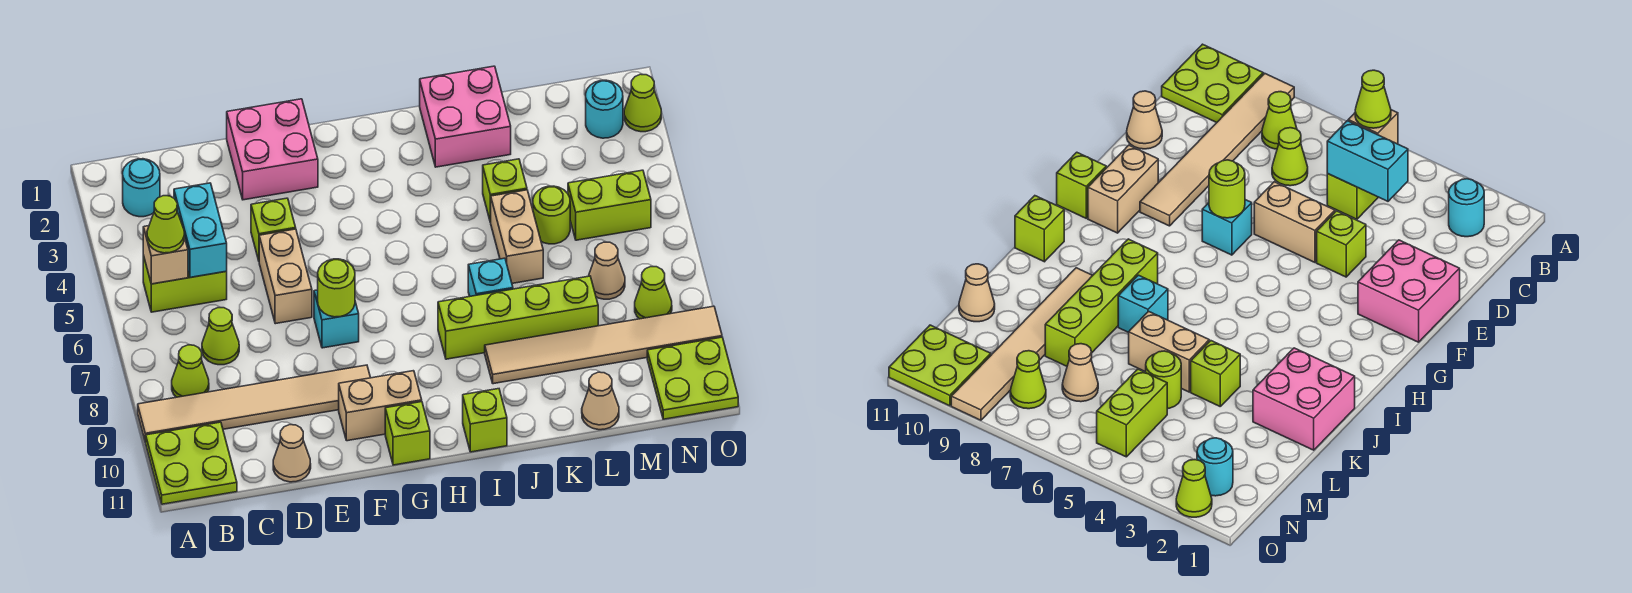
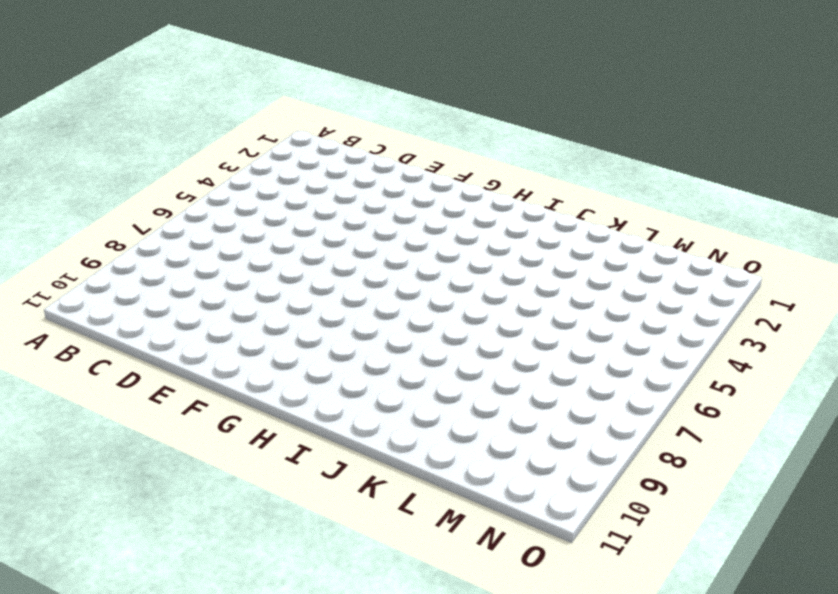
none -> tan 1x6 tile [138,365,370,442]
none -> lime 2x2 plate [146,422,237,504]
none -> cyan 1x1 round brick [123,159,160,217]
none -> lime 1x2 brick [143,255,227,312]

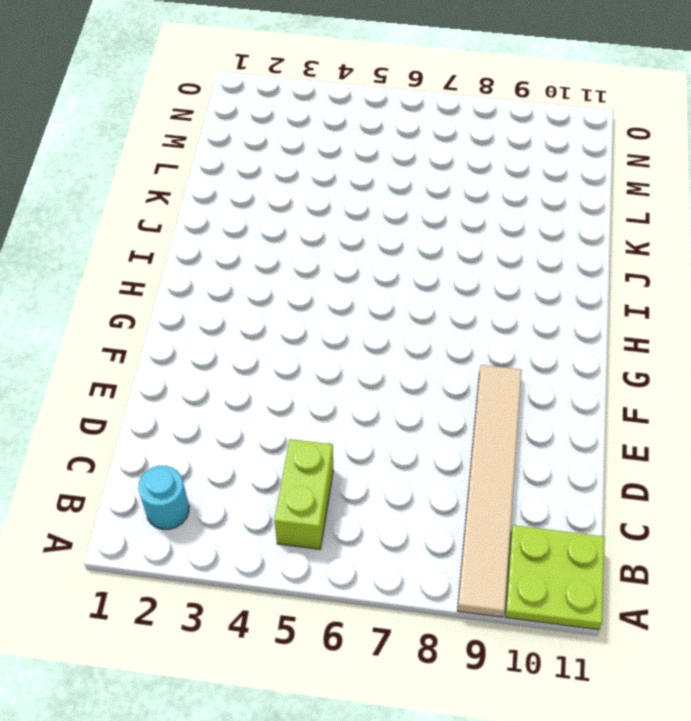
none -> lime 1x1 cone [172,345,209,397]
none -> lime 1x1 cone [202,308,239,365]
none -> tan 1x1 cone [273,425,311,482]
none -> pink 2x2 brick [227,99,318,200]

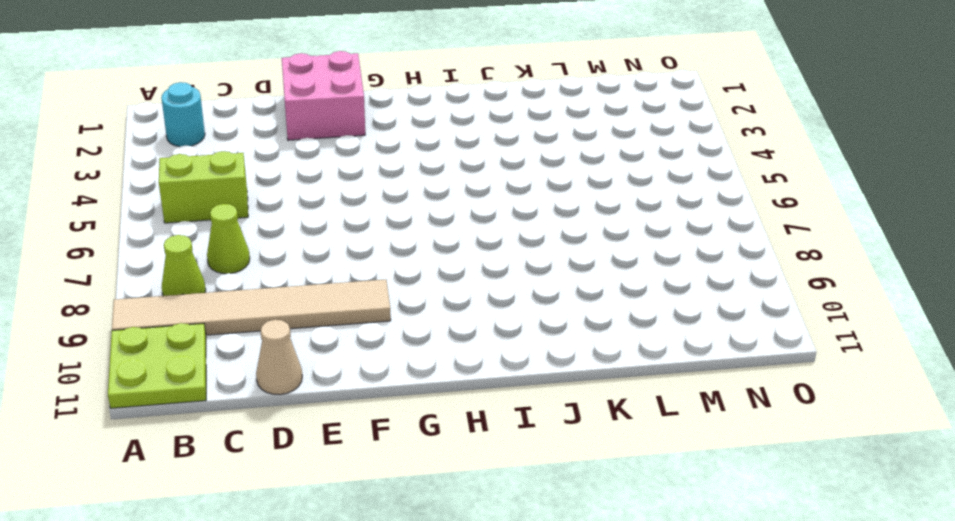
none -> lime 1x1 brick [251,198,296,261]
none -> tan 1x2 brick [259,229,312,324]
none -> cyan 1x1 brick [314,290,359,348]
none -> tan 1x2 brick [339,371,422,441]

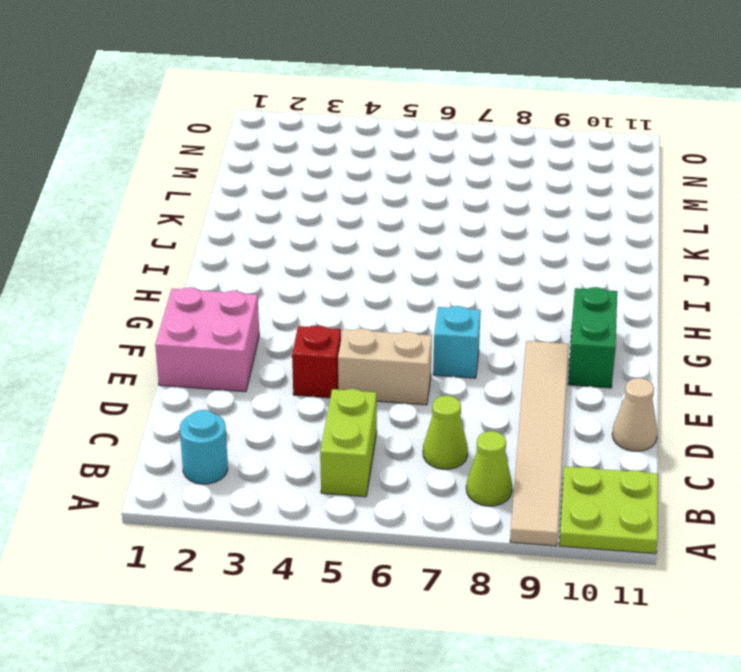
red 1x1 brick [292,325,341,398] -> lime 1x1 brick [251,198,296,261]
green 1x2 brick [568,287,617,388] -> tan 1x2 brick [339,371,422,441]
none -> lime 1x1 brick [385,402,430,465]
none -> lime 1x4 brick [438,276,598,359]
none -> lime 1x1 brick [463,389,507,452]
none -> pink 2x2 brick [420,66,511,167]

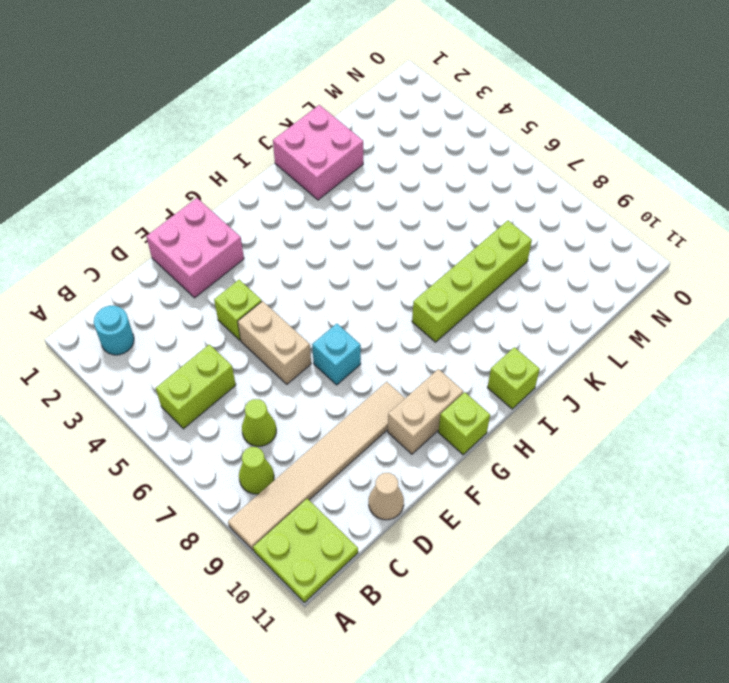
none -> cyan 1x1 brick [468,258,513,296]
none -> tan 1x6 tile [485,306,722,384]
none -> lime 1x1 brick [483,159,527,222]
none -> tan 1x2 brick [491,190,543,283]

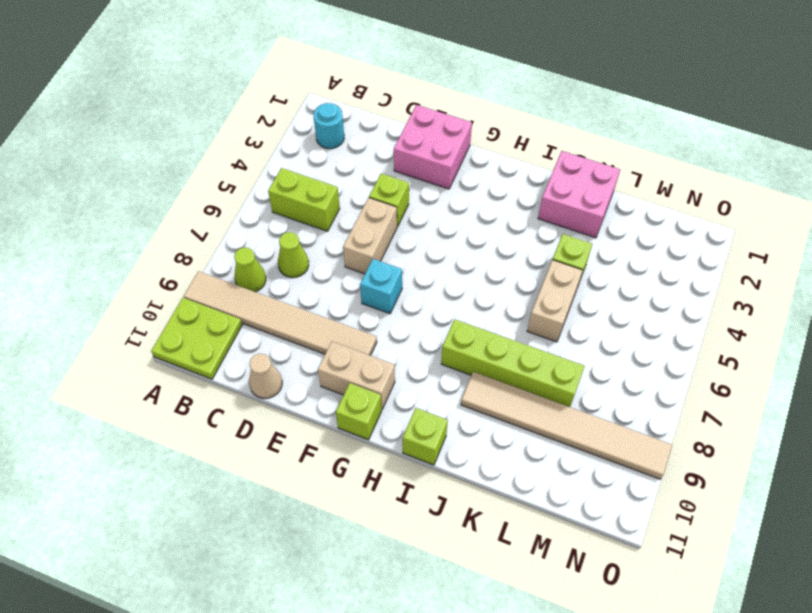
none -> cyan 1x1 brick [468,258,513,296]
none -> lime 1x1 round brick [533,186,570,244]
none -> tan 1x1 cone [582,372,619,430]
none -> lime 1x2 brick [568,170,651,240]

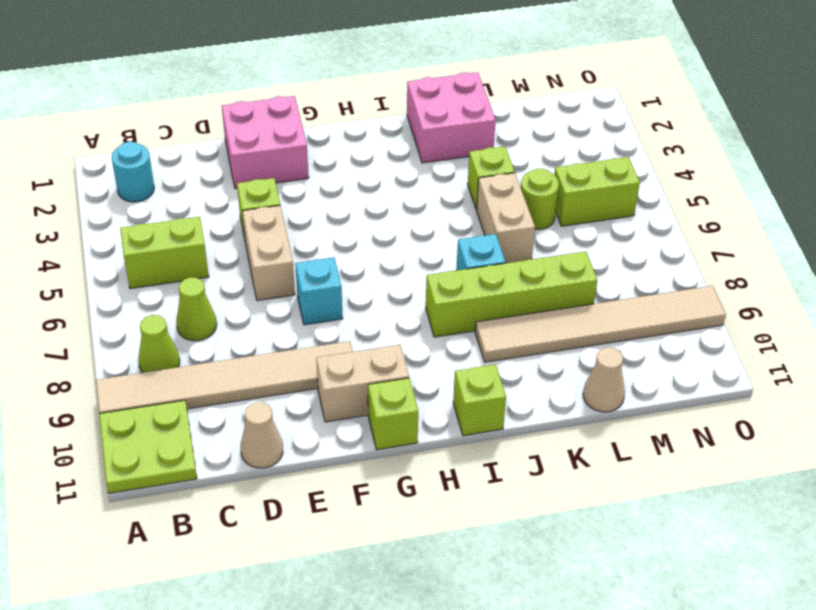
none -> tan 1x1 cone [589,242,625,299]
none -> cyan 1x1 round brick [586,80,623,138]
none -> lime 1x1 cone [635,267,672,319]
none -> lime 2x2 plate [647,337,738,419]

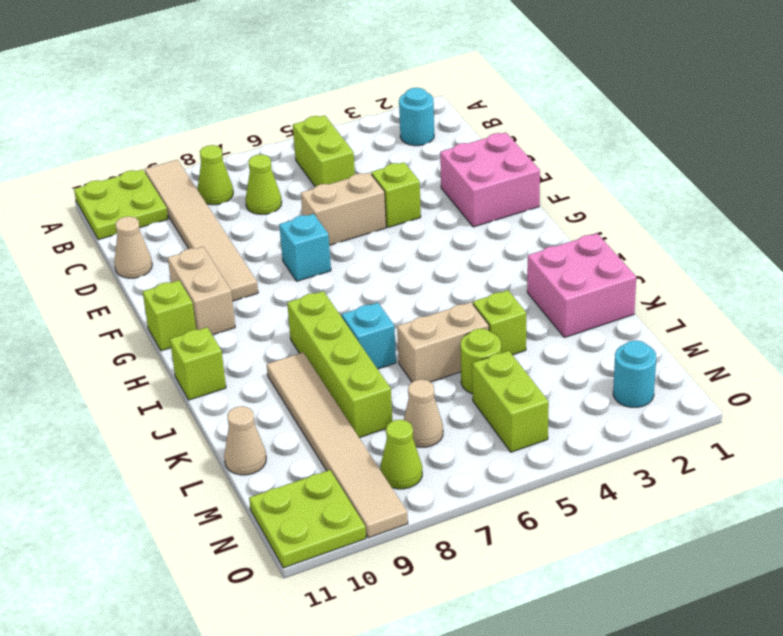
none -> lime 1x1 cone [624,74,661,132]
none -> tan 1x1 brick [143,226,188,284]
none -> cyan 1x2 brick [174,183,227,277]
none -> lime 1x1 round brick [318,259,355,317]

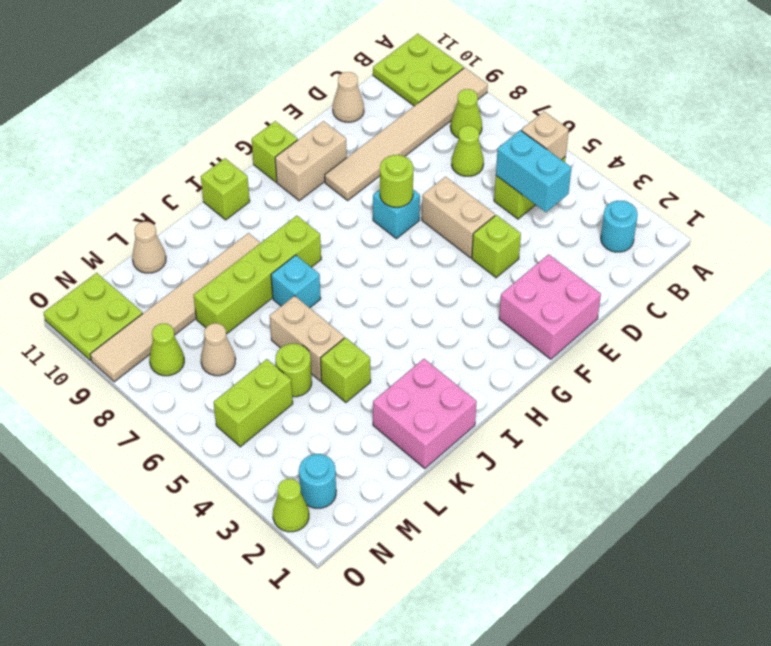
none -> lime 1x1 cone [147,196,184,253]

